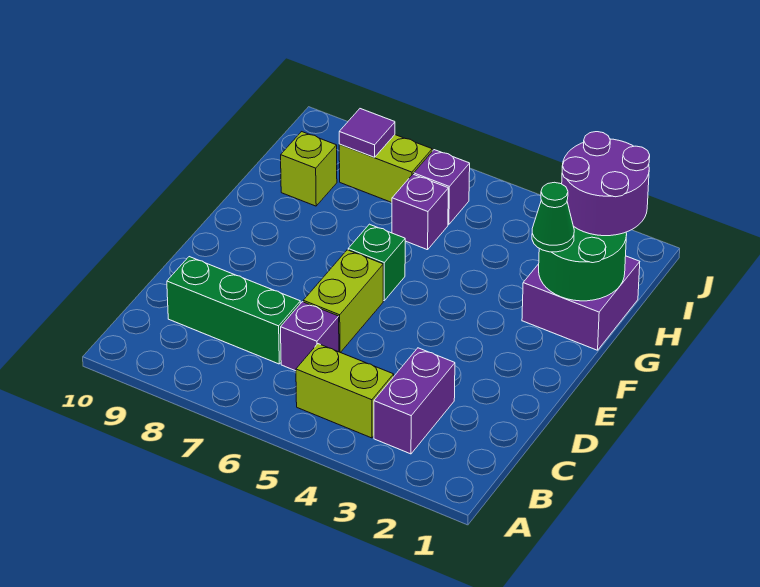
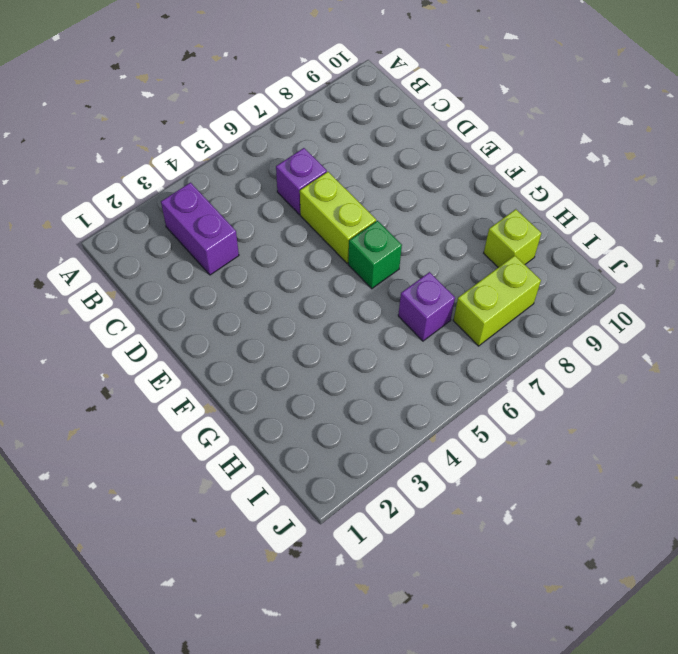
none -> lime 1x2 brick [296,344,394,438]
none -> green 1x3 brick [167,257,300,364]
none -> purple 2x2 brick [522,256,640,350]

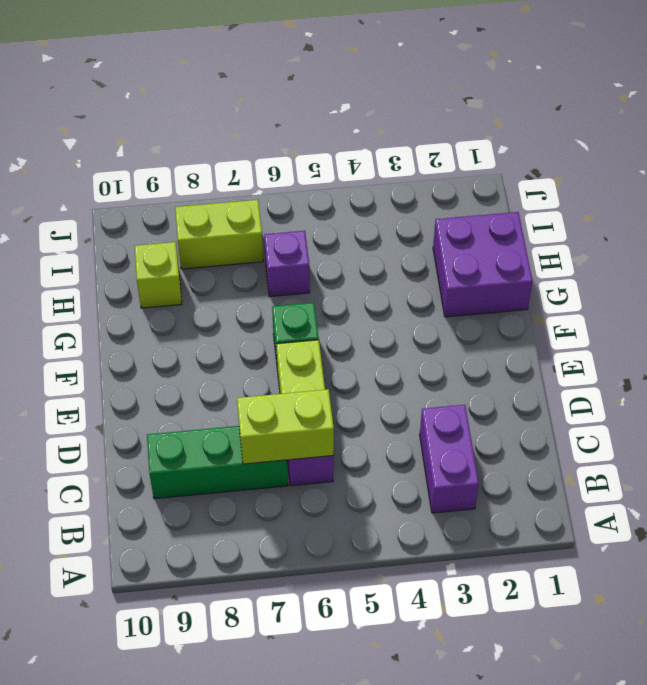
lime 1x2 brick [237,389,334,464] -> lime 1x2 brick moved to [296,344,394,438]
none -> purple 1x1 brick [414,150,470,225]
none -> green 2x2 round brick [539,227,627,301]
none -> purple 1x1 tile [339,109,395,157]

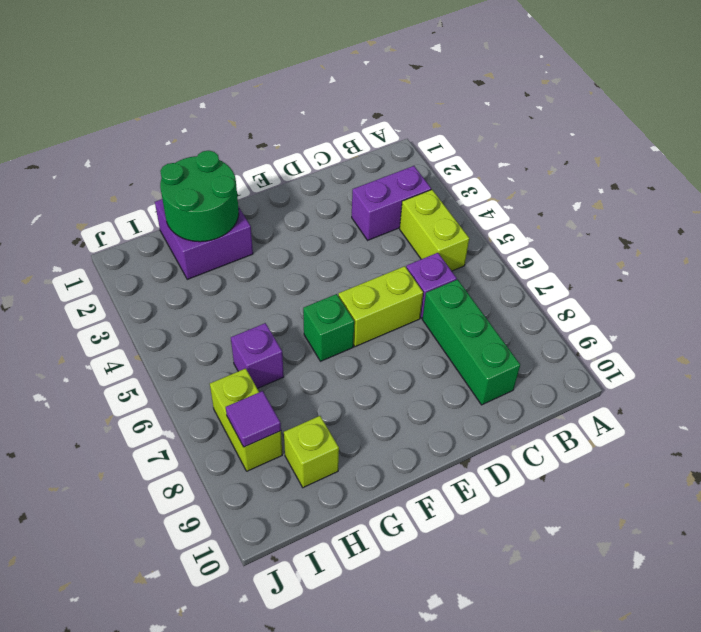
none -> purple 1x1 brick [414,150,470,225]
none -> green 1x1 cone [532,182,574,252]
none -> purple 2x2 round brick [562,132,650,236]

